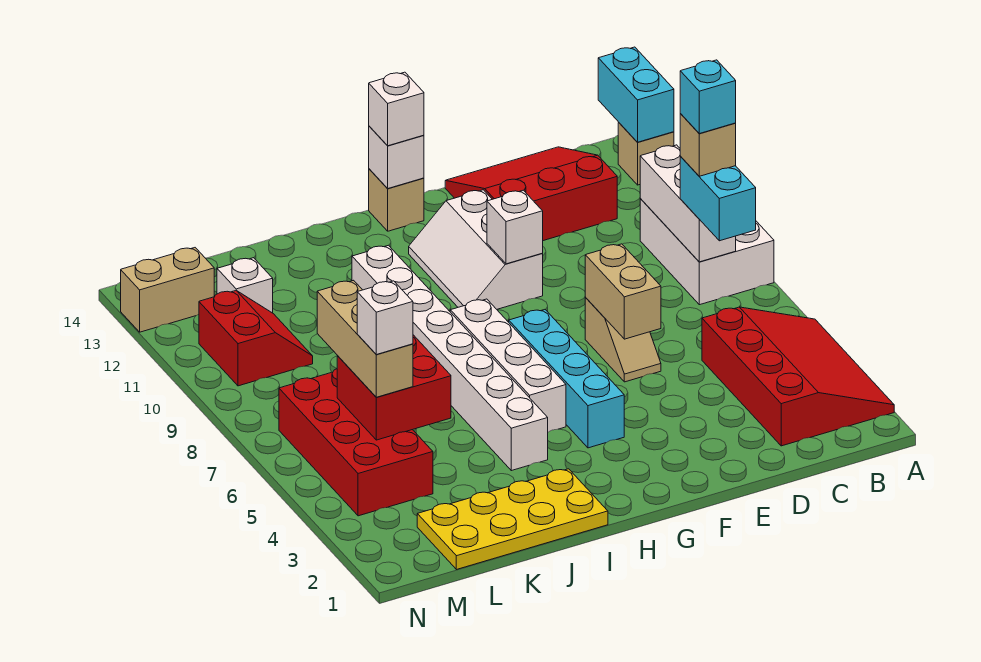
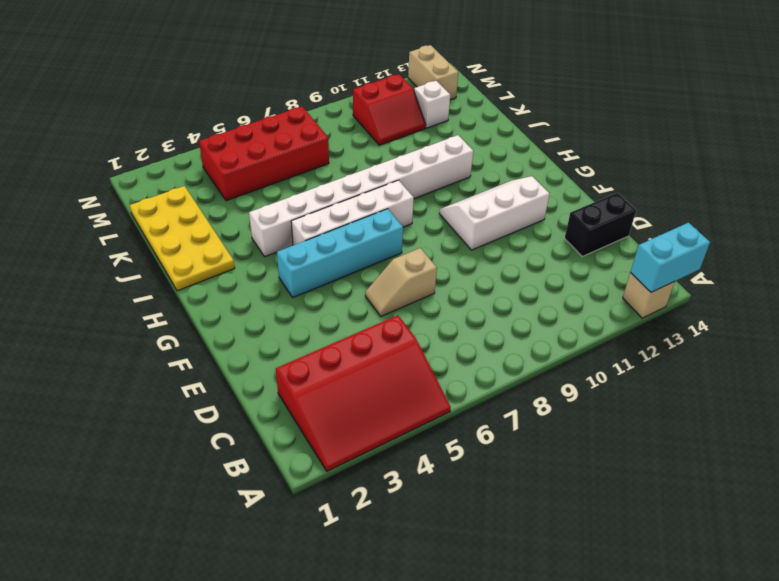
black 1x2 brick [565,193,636,256] -> red 3x3 slope [445,147,617,241]
none -> white 2x3 brick [640,199,774,305]
none -> tan 1x1 brick [369,169,424,231]
none -> white 1x3 brick [640,145,736,262]

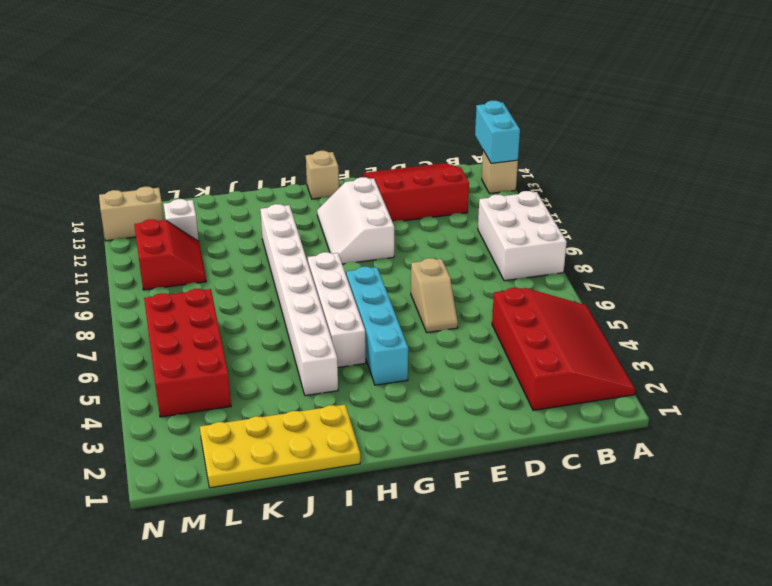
none -> white 1x3 brick [640,145,736,262]
none -> tan 1x2 brick [585,244,661,339]
none -> white 1x1 brick [487,190,543,264]

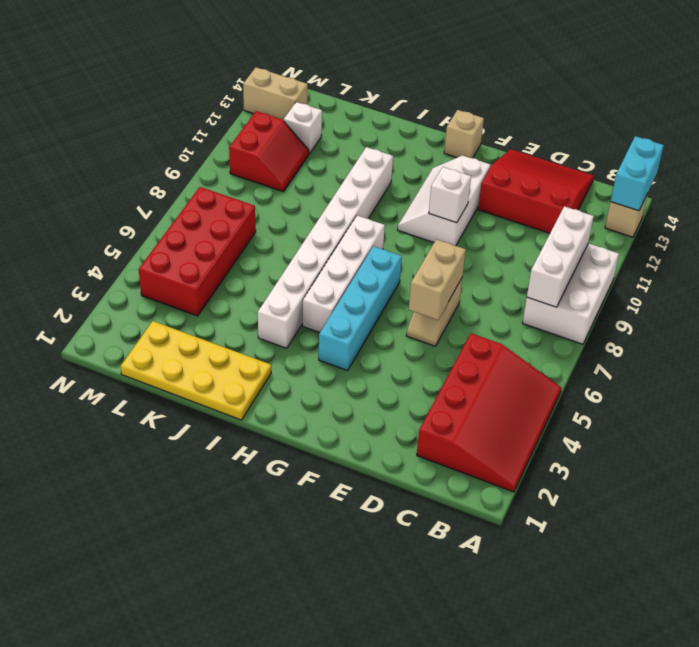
none -> white 1x1 brick [369,126,424,188]
none -> red 2x2 brick [337,335,451,440]
none -> cyan 1x2 brick [680,157,756,241]

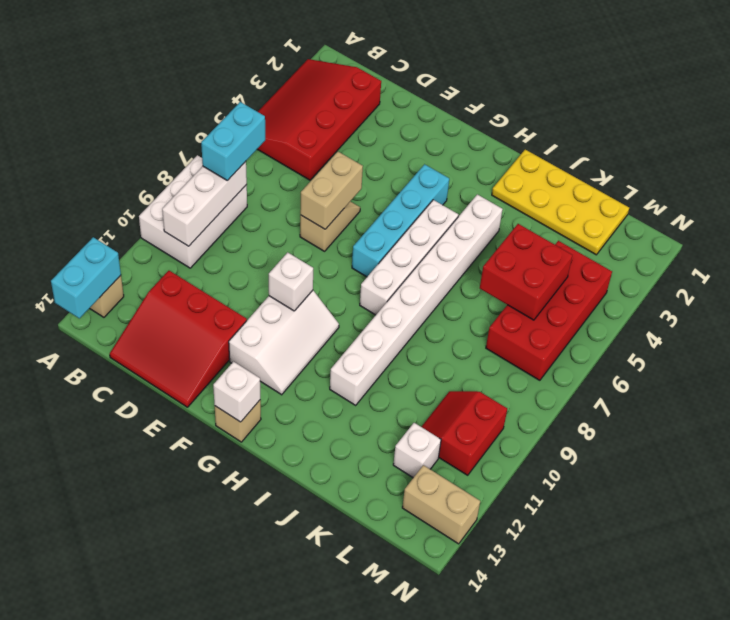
none -> white 1x1 brick [369,72,424,146]
none -> tan 1x3 brick [317,280,413,397]
none -> tan 1x1 brick [680,114,736,176]

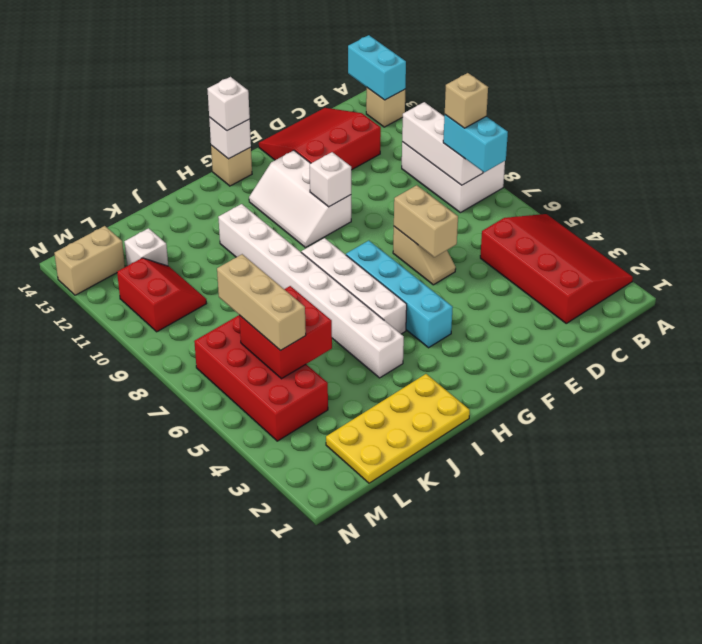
none -> white 1x1 brick [357,281,413,355]
none -> cyan 1x1 brick [680,60,736,134]

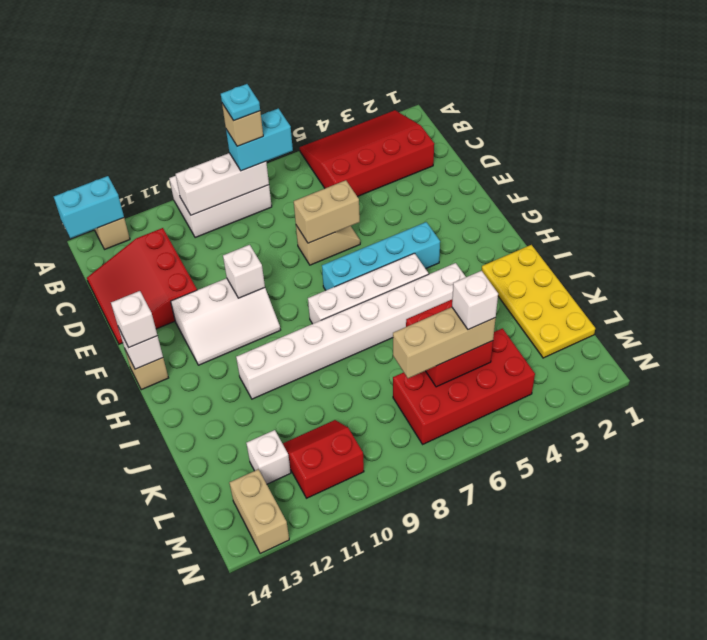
cyan 1x1 plate [221,84,260,120] -> cyan 1x1 brick [680,60,736,134]

